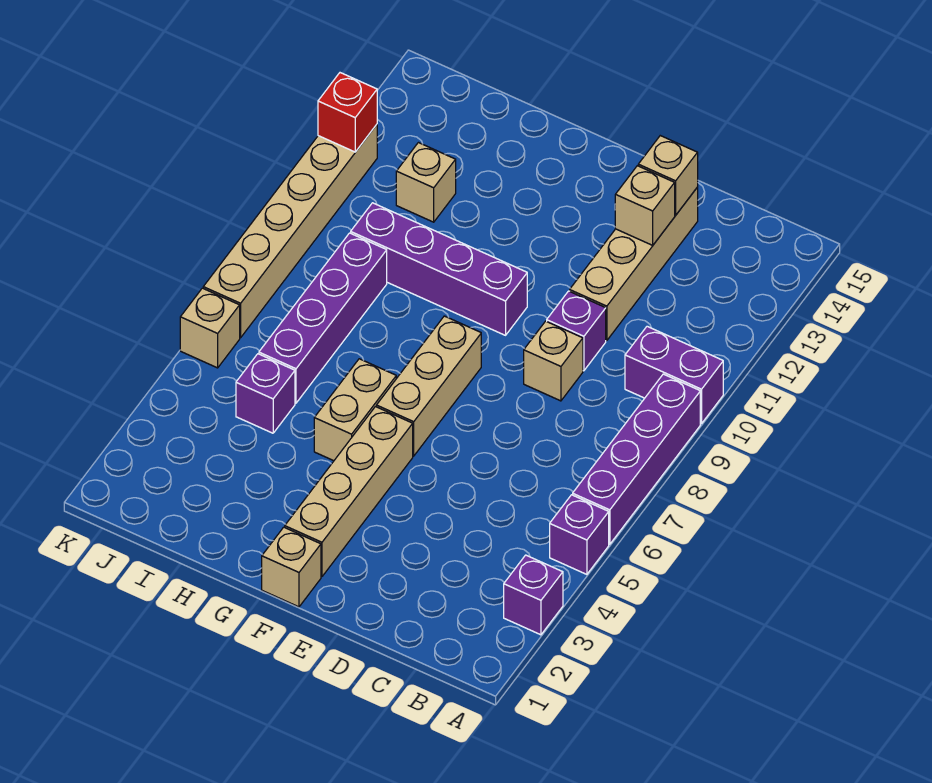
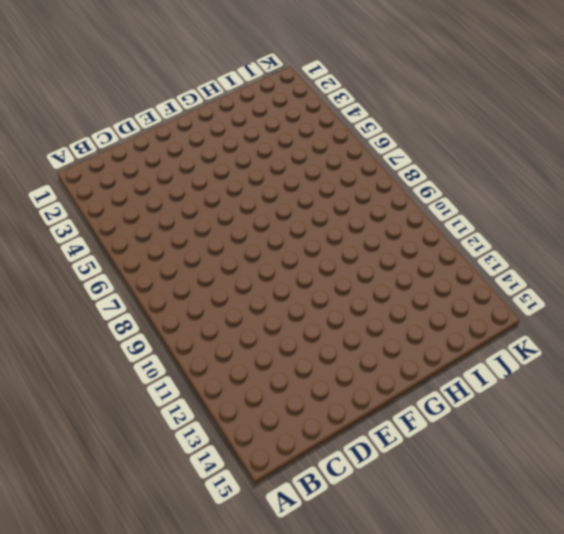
none -> purple 1x1 brick [504,555,563,635]
none -> purple 1x1 brick [550,495,609,574]
none -> purple 1x4 brick [573,374,700,544]

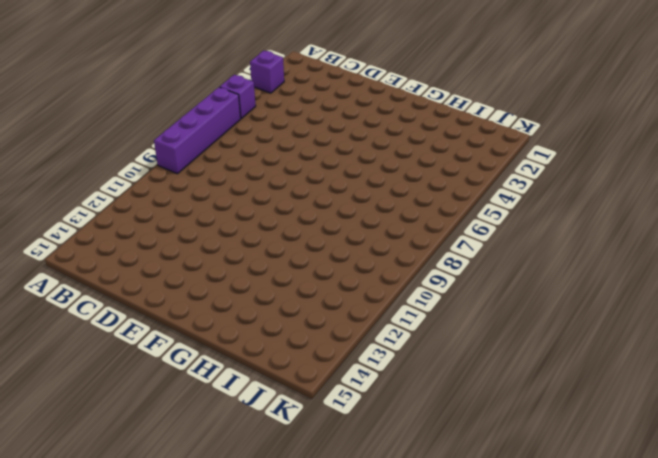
none -> purple 1x2 brick [625,326,723,424]
none -> tan 1x1 brick [524,321,583,401]
none -> purple 1x1 brick [547,291,606,371]

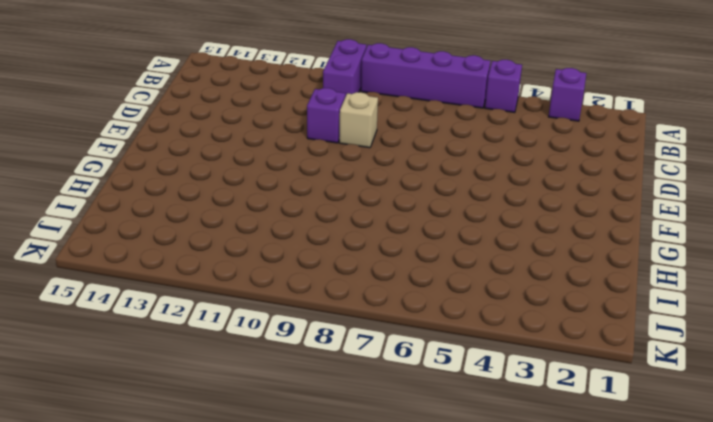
none -> tan 1x4 brick [570,187,698,341]
none -> tan 1x1 brick [262,527,321,607]
none -> tan 1x4 brick [285,407,413,577]

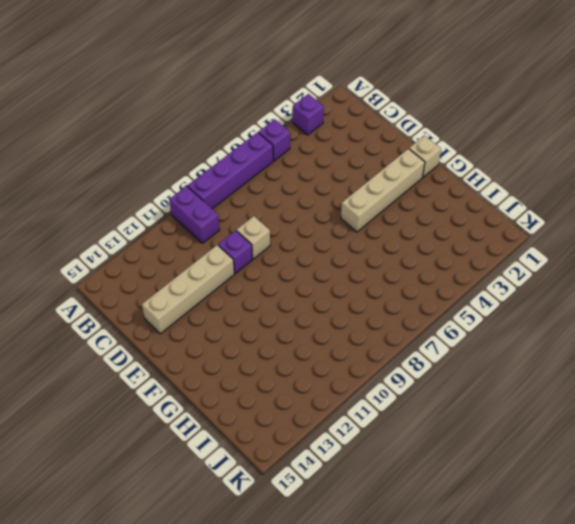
none -> tan 1x3 brick [376,316,481,456]
none -> purple 1x4 brick [351,203,527,335]
none -> tan 1x2 brick [314,359,396,461]

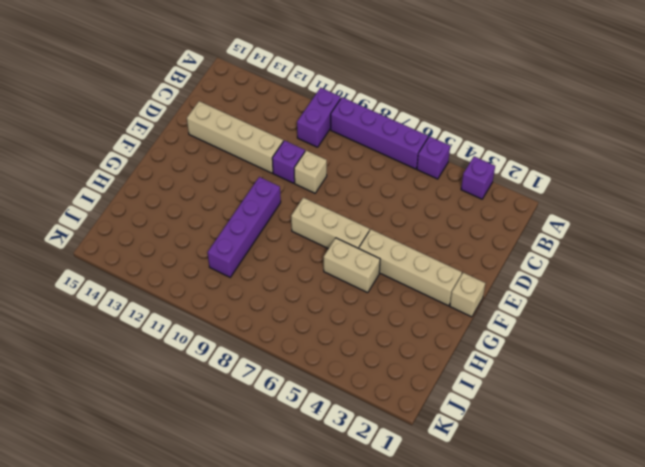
none -> purple 1x1 brick [236,354,295,433]
none -> purple 1x4 brick [259,233,387,403]
none -> tan 1x1 brick [396,143,456,222]

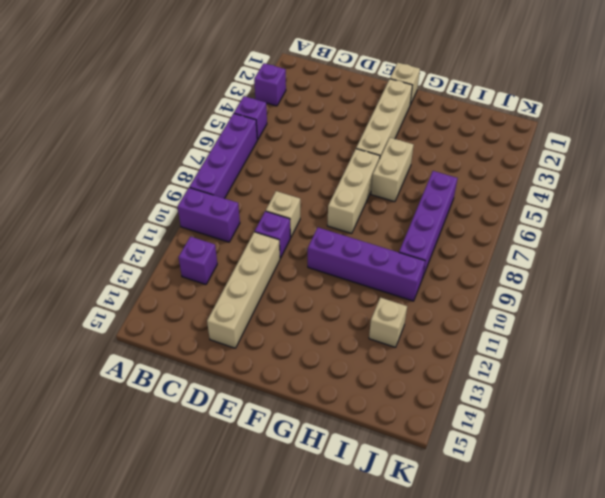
purple 1x1 brick [179,237,217,285] -> purple 1x1 brick moved to [236,354,295,433]
none -> tan 1x1 brick [180,288,240,368]
none -> tan 1x6 brick [203,125,377,338]
none -> tan 1x1 brick [615,166,675,245]

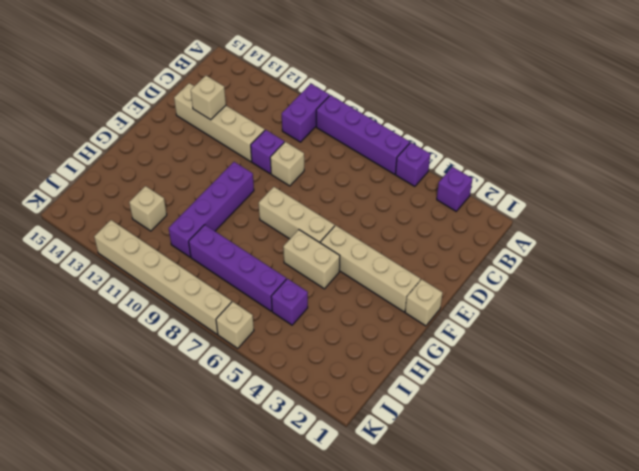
none -> tan 1x1 brick [638,136,698,215]
none -> red 1x1 brick [318,73,377,152]

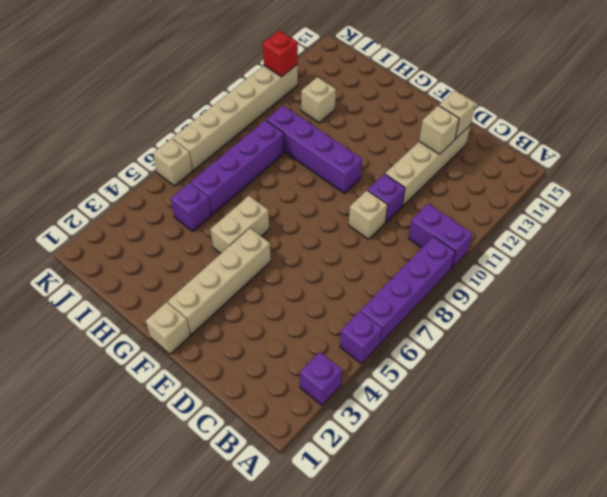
none -> tan 1x3 brick [376,316,481,456]

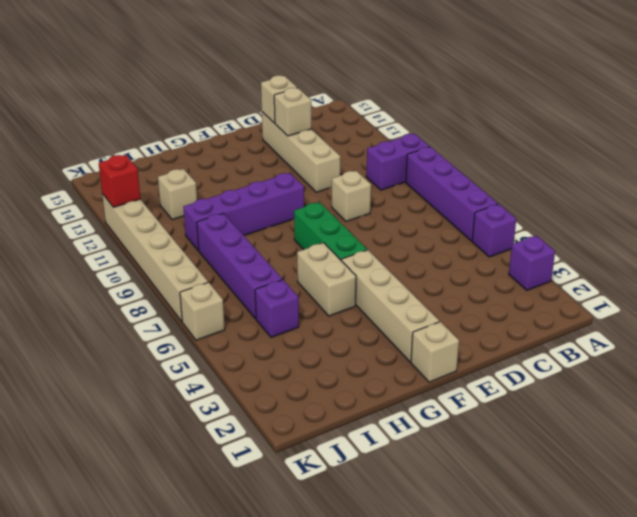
green 1x3 brick [294,202,367,260] -> tan 1x3 brick [376,316,481,456]
none -> purple 1x1 brick [547,291,606,371]

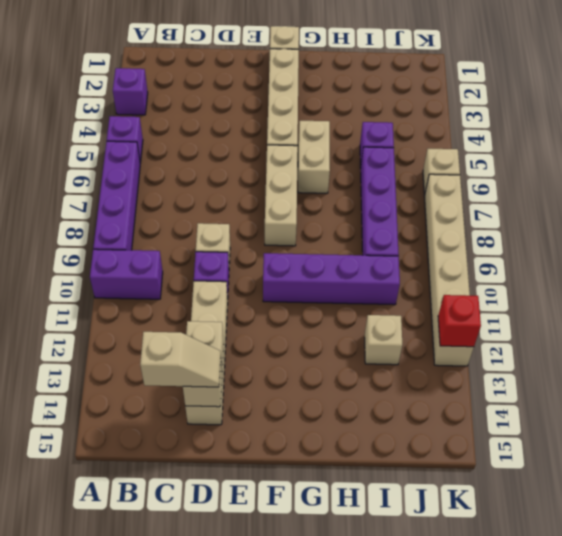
tan 1x2 slope [140,332,221,387] -> none

